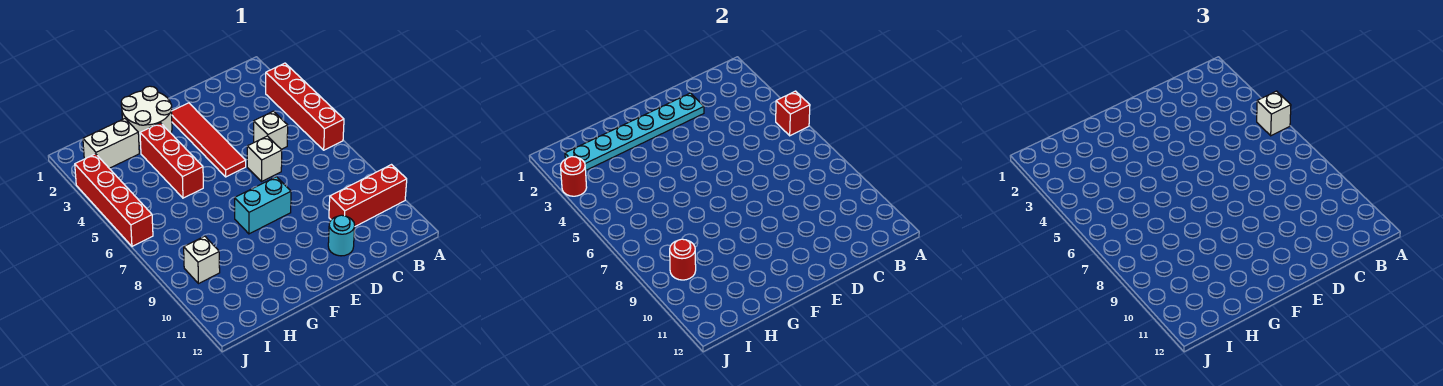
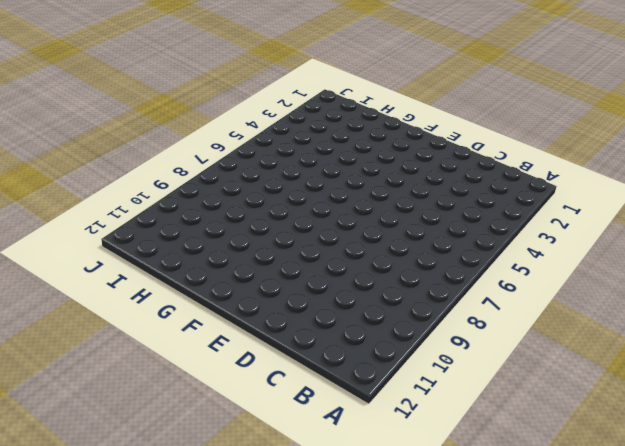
none -> red 1x4 brick [266,63,344,150]
none -> red 1x3 brick [329,165,407,226]
none -> white 1x1 brick [254,111,288,149]

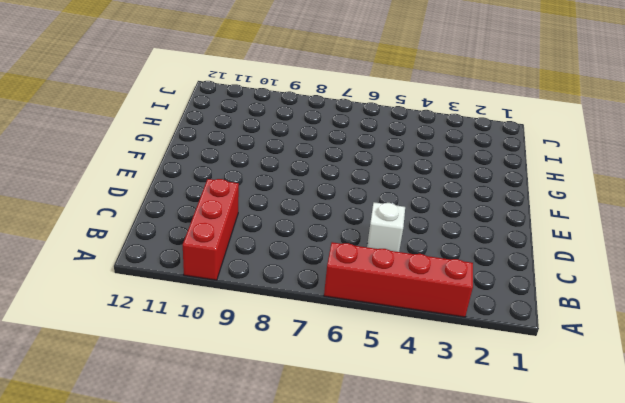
none -> white 1x1 brick [247,136,282,182]
none -> cyan 1x1 round brick [328,215,355,256]
none -> red 1x4 tile [171,103,246,177]

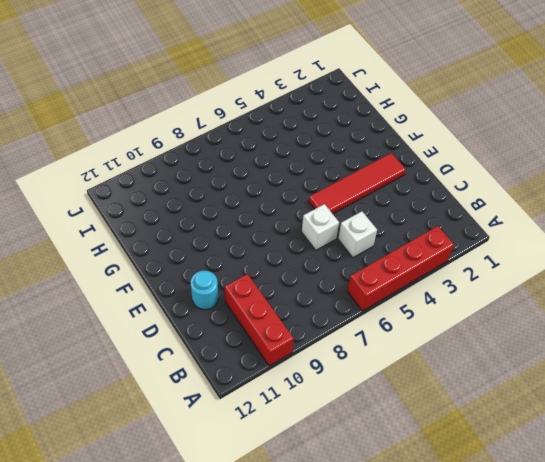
none -> cyan 1x2 brick [235,177,291,234]
none -> white 2x2 round brick [121,86,172,146]
none -> red 1x3 brick [140,123,203,198]

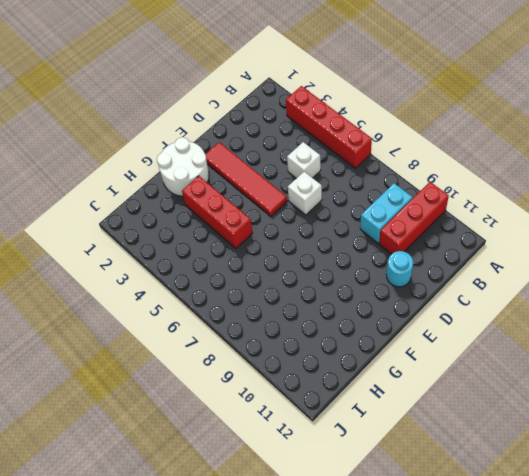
cyan 1x2 brick [360,183,412,243] -> cyan 1x2 brick moved to [235,177,291,234]
none -> white 1x2 brick [83,119,139,168]
none -> white 1x1 brick [184,236,220,284]
none -> red 1x4 brick [75,154,153,246]

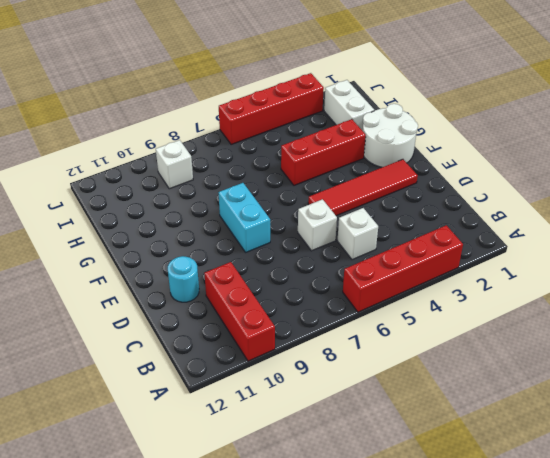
none -> red 1x1 brick [776,91,810,136]
none -> cyan 1x6 plate [565,93,704,170]
none -> red 1x1 round brick [670,239,696,280]

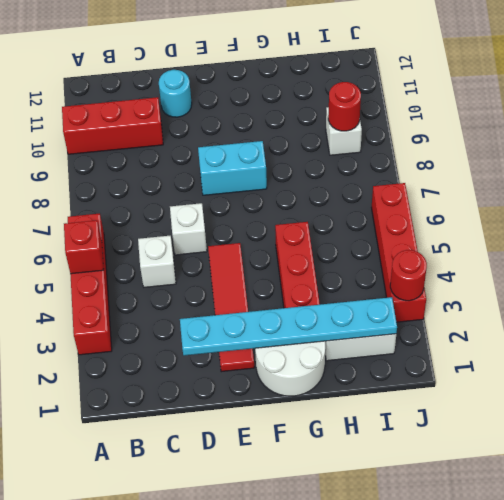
none -> white 1x1 brick [1257,91,1291,136]

